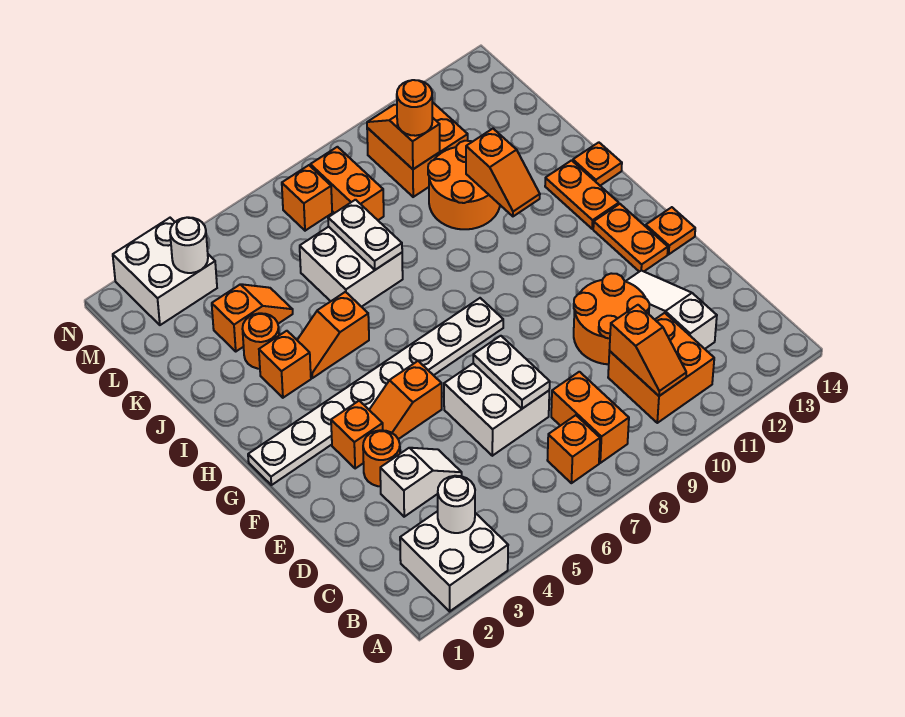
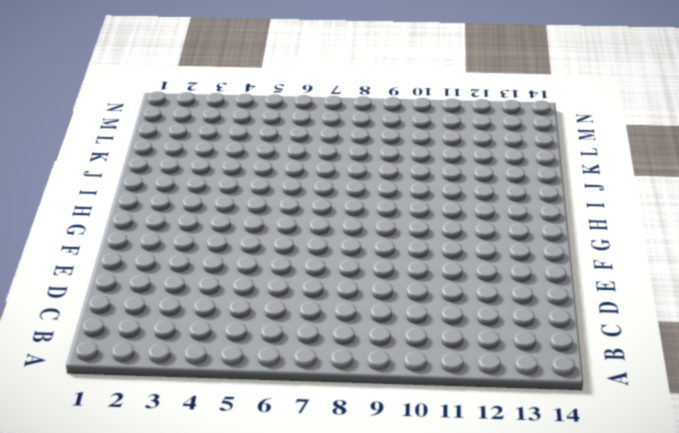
none -> white 2x2 brick [400,511,508,611]
none -> orange 1x1 brick [547,415,600,483]
none -> orange 1x2 brick [551,372,629,463]
none -> orange 2x2 brick [608,313,714,423]

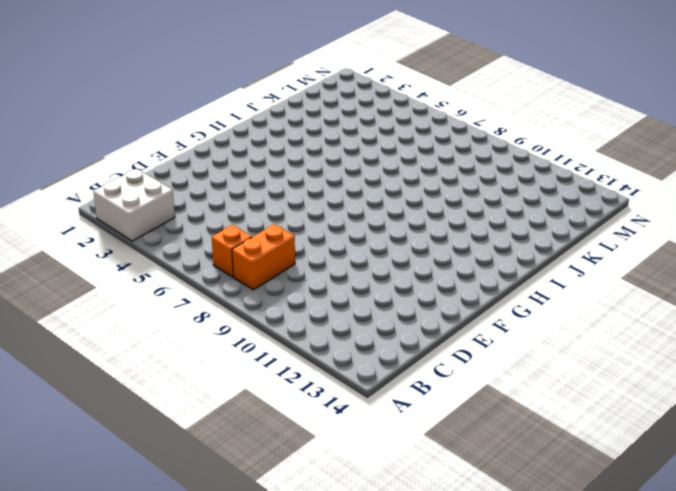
none -> orange 2x2 brick [608,313,714,423]
none -> white 1x3 slope [626,271,717,349]
none -> white 1x2 slope [380,448,462,517]
none -> white 2x2 brick [444,363,549,456]

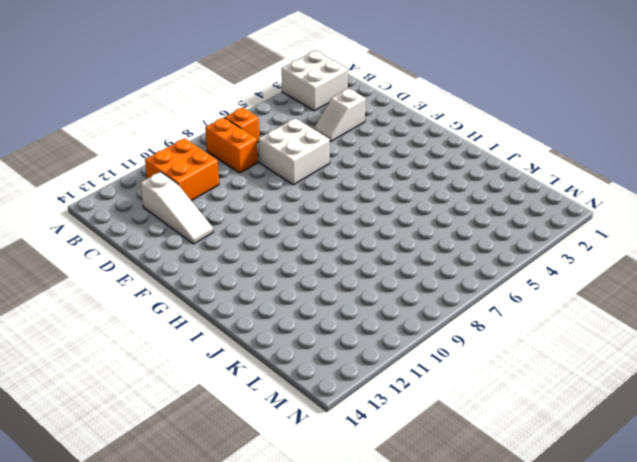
none -> orange 2x2 round brick [574,273,649,364]
none -> orange 1x1 round brick [363,430,400,486]
none -> orange 1x1 brick [331,401,383,469]
none -> orange 1x2 slope [369,361,442,439]

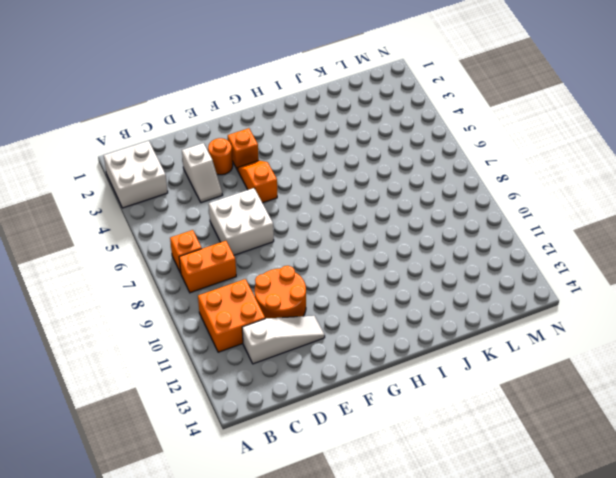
none -> orange 1x2 plate [593,204,668,272]
none -> orange 1x1 plate [646,207,695,254]
none -> white 1x8 plate [248,298,503,485]
none -> orange 1x2 plate [545,160,619,229]

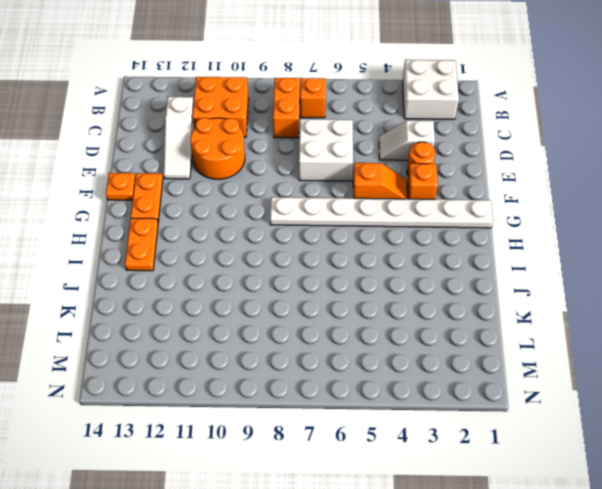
none -> orange 1x1 brick [259,331,311,398]
none -> orange 1x2 slope [297,292,369,378]
none -> orange 1x1 plate [573,142,622,186]
none -> orange 1x1 round brick [242,313,279,369]

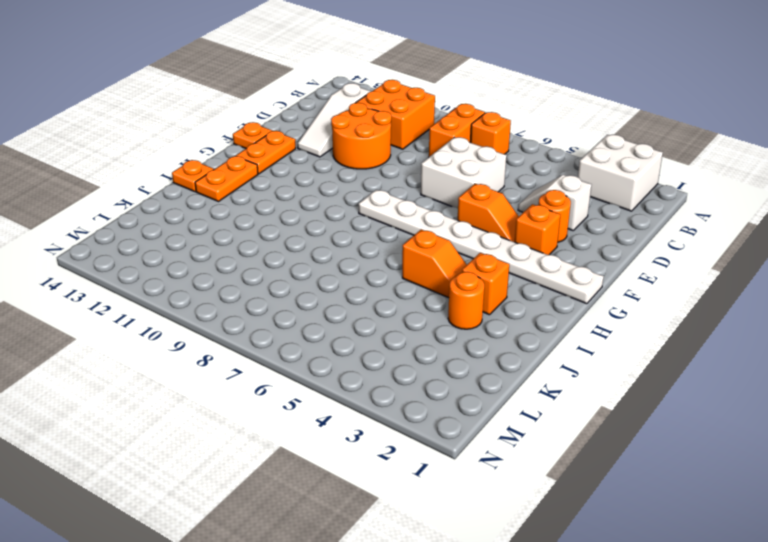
none -> white 2x2 brick [300,227,403,307]
none -> orange 2x2 round brick [428,141,500,229]
none -> orange 1x2 slope [212,284,293,351]
none -> orange 1x2 brick [310,147,384,220]

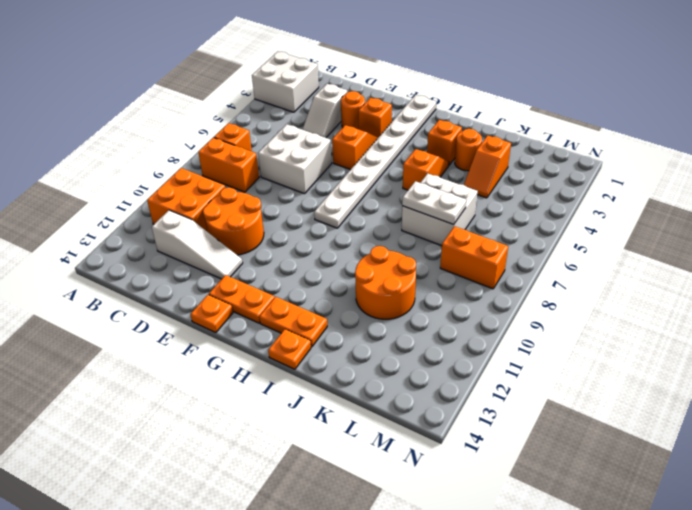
none -> orange 2x2 brick [367,102,468,197]
none -> white 2x2 brick [113,218,217,325]
none -> orange 1x1 brick [282,165,332,231]
none -> white 1x1 round brick [438,476,475,533]

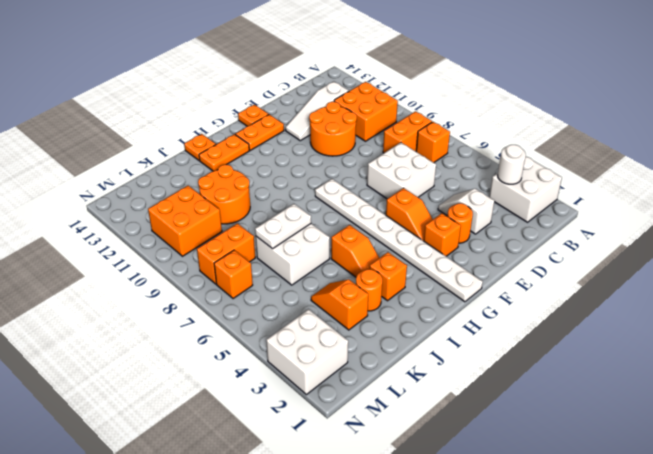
none -> orange 1x2 slope [609,305,686,396]
none -> white 1x2 plate [473,336,550,409]
none -> orange 1x2 slope [466,129,540,216]
none -> orange 1x2 slope [367,105,440,169]

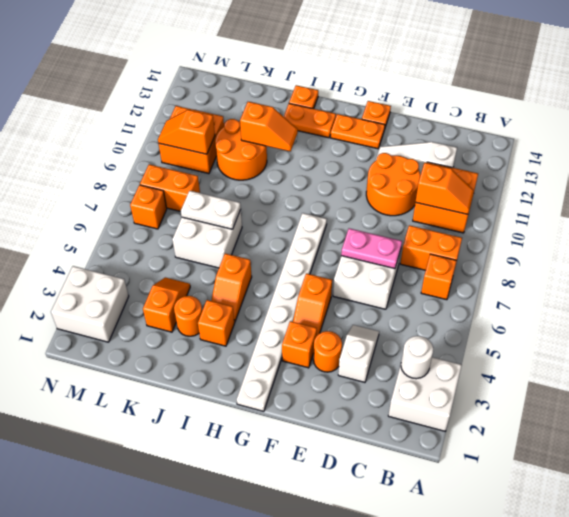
pink 1x2 plate [341,228,402,269] -> white 1x2 plate [473,336,550,409]
none -> white 1x1 round brick [170,217,208,273]
none -> orange 1x1 round brick [397,80,432,136]

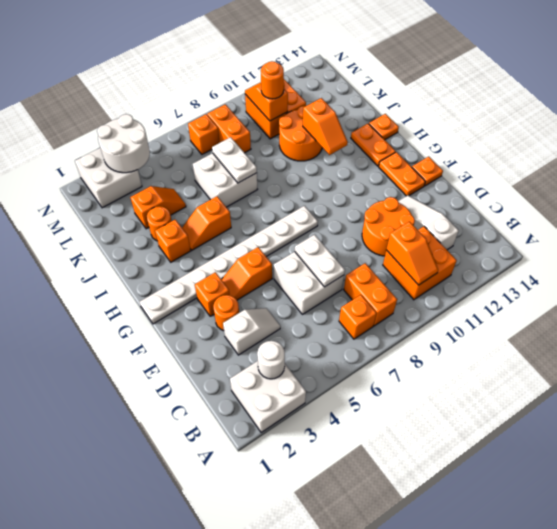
white 2x2 round brick [97,114,150,173] -> white 1x1 round brick [170,217,208,273]

